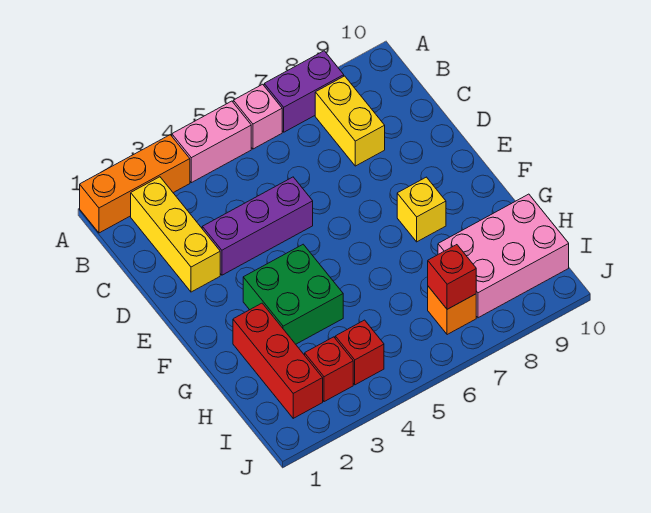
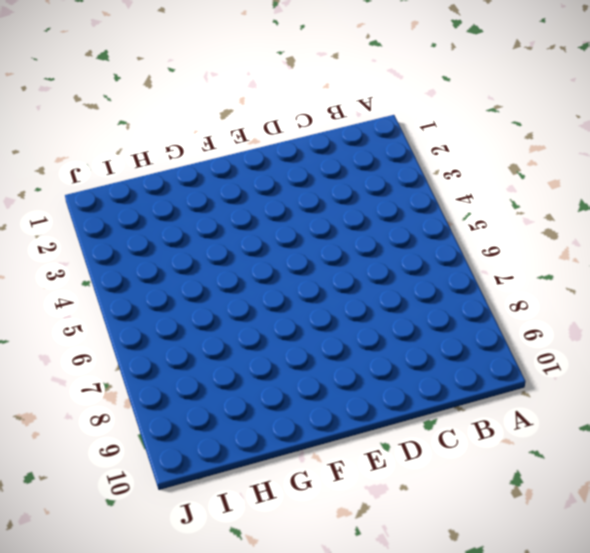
none -> orange 1x3 brick [80,135,190,233]
none -> pink 1x2 brick [172,101,251,183]
none -> pink 1x1 brick [233,84,282,149]

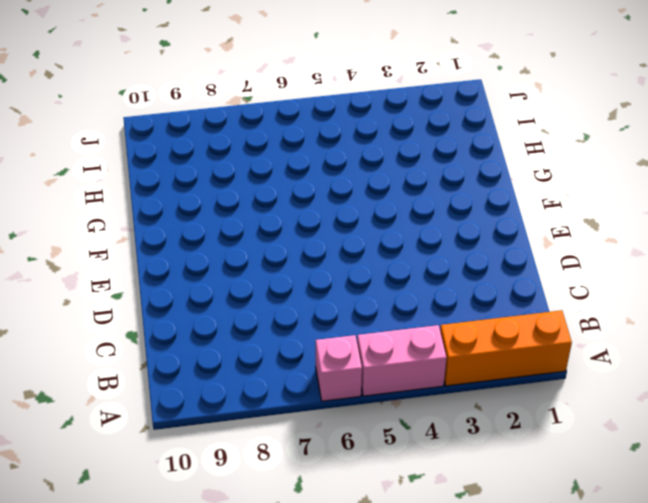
none -> purple 1x2 brick [264,51,344,132]
none -> yellow 1x3 brick [131,177,220,292]
none -> yellow 1x2 brick [315,76,385,166]

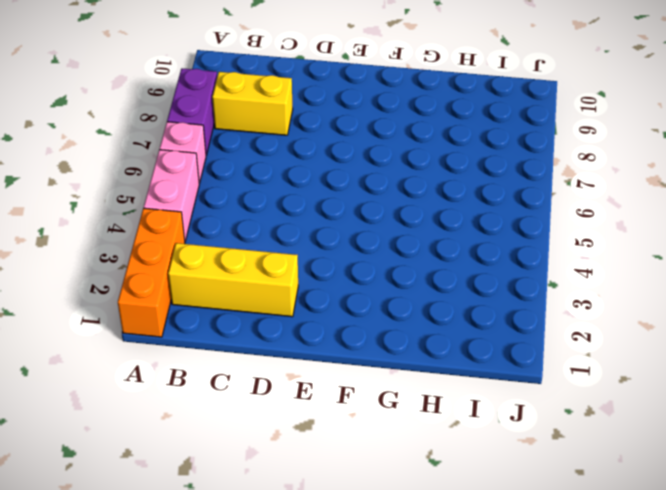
none -> purple 1x3 brick [202,177,313,275]
none -> green 2x2 brick [243,244,343,344]
none -> yellow 1x1 brick [397,177,446,242]

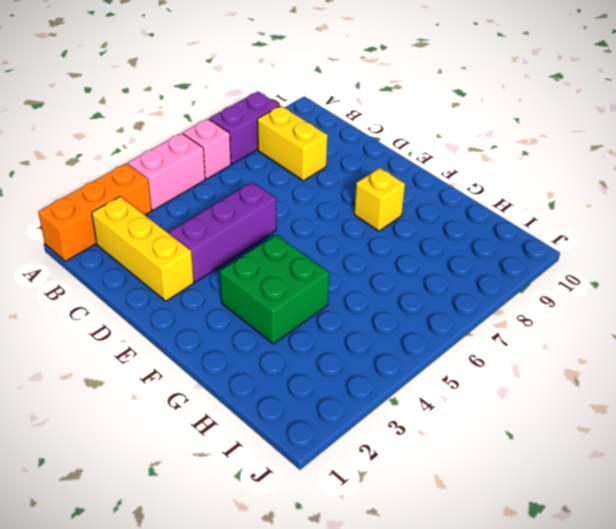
none -> red 1x3 brick [233,303,323,418]
none -> pink 2x3 brick [438,194,569,318]
none -> red 1x1 brick [305,337,353,402]

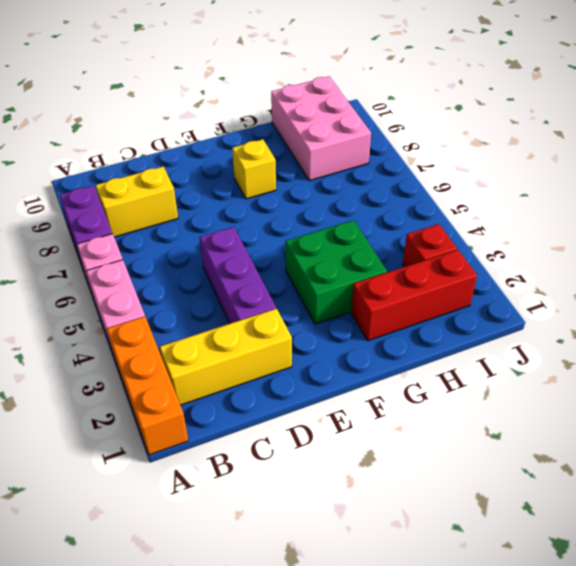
none -> red 1x1 brick [335,320,384,385]
none -> orange 1x1 brick [428,286,476,335]
none -> red 1x1 brick [428,245,476,309]

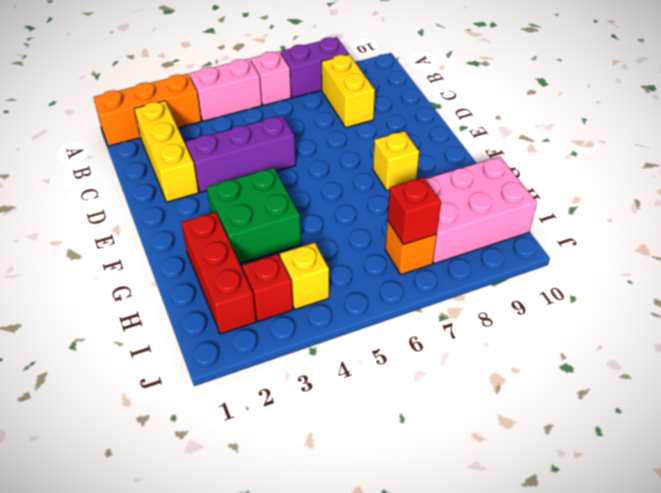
yellow 1x1 brick [280,243,329,309] -> red 1x1 brick [335,320,384,385]

